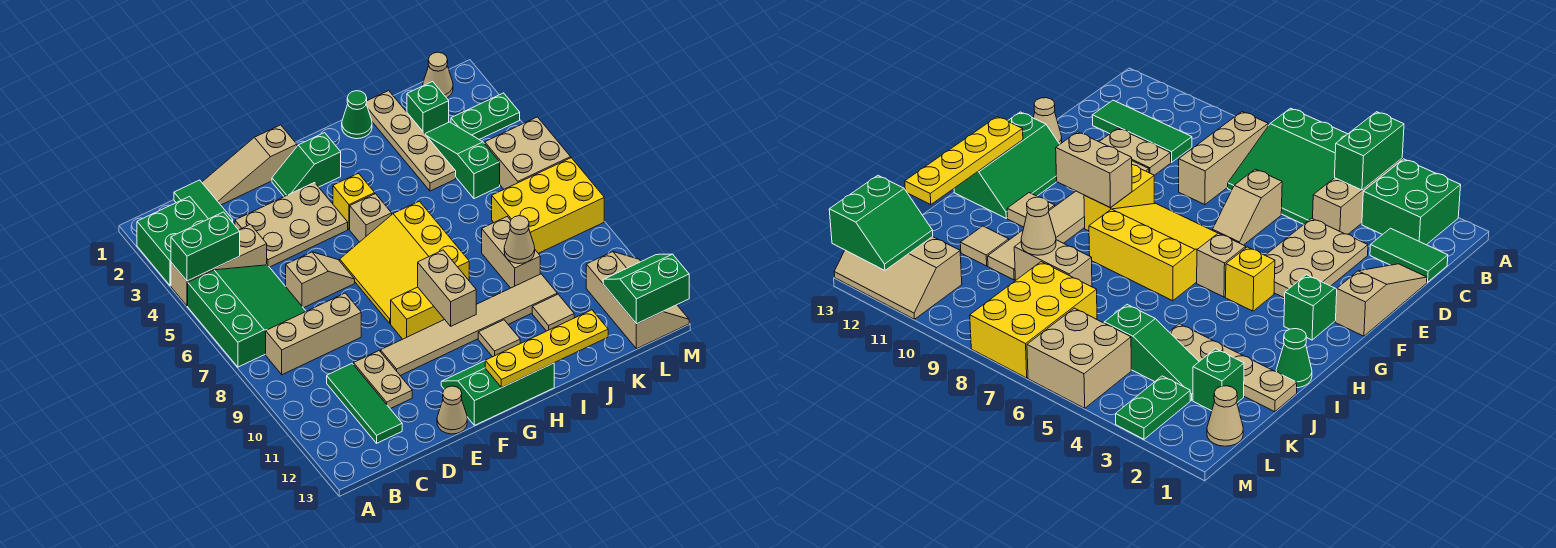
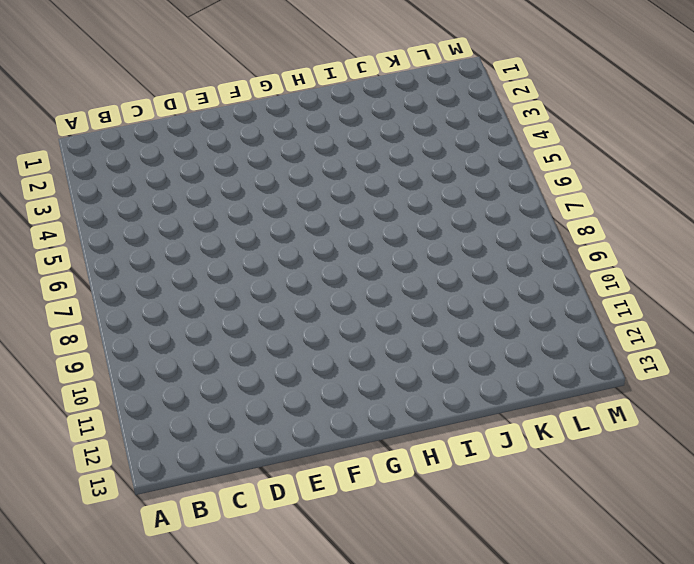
none -> green 2x2 brick [137,197,208,286]
none -> tan 1x3 brick [171,224,267,306]
none -> green 3x3 slope [188,265,306,367]
none -> tan 1x3 brick [266,293,361,375]

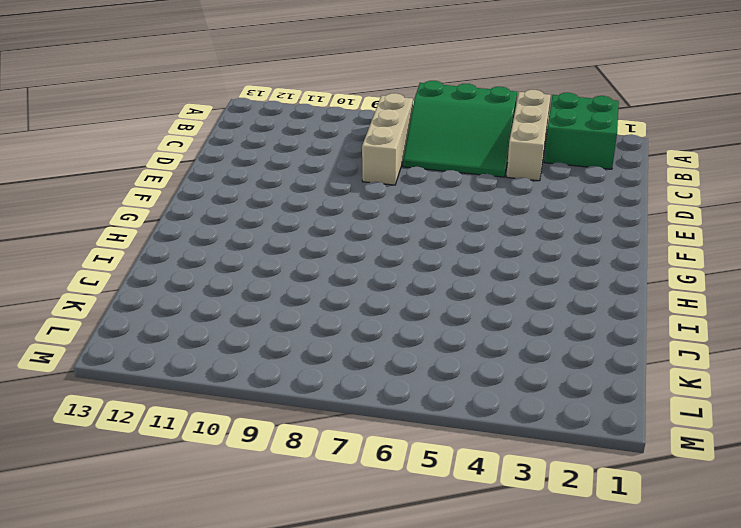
none -> green 1x2 tile [174,180,233,223]
none -> green 1x3 tile [327,364,402,443]
none -> tan 1x3 slope [202,125,297,205]
none -> tan 2x3 plate [235,183,348,267]

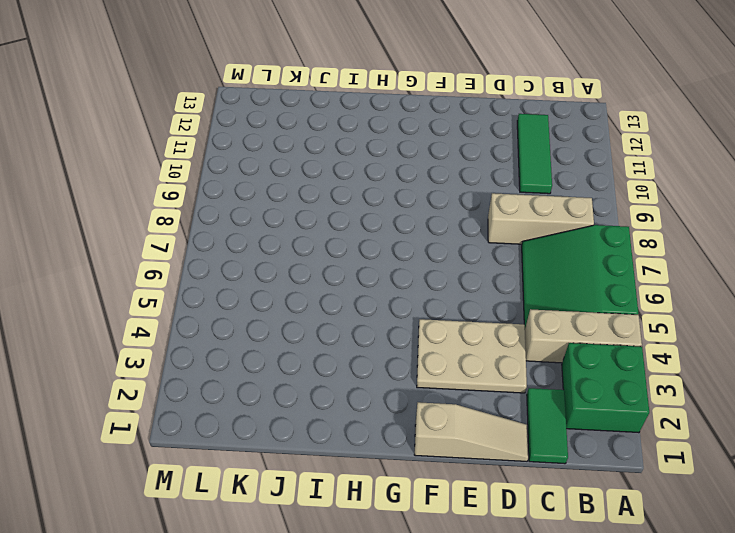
none -> tan 1x2 slope [286,252,355,308]
none -> tan 1x2 plate [354,351,412,409]
none -> tan 1x6 tile [381,274,557,375]
none -> tan 1x1 cone [437,386,467,434]

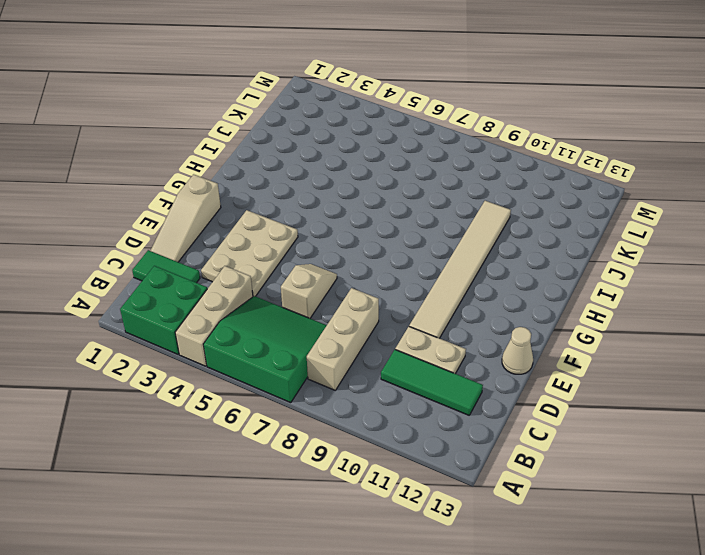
none -> green 1x2 slope [272,133,341,197]
none -> yellow 3x3 slope [340,201,469,323]
none -> yellow 1x2 brick [391,287,445,339]
none -> green 2x3 slope [441,361,554,425]

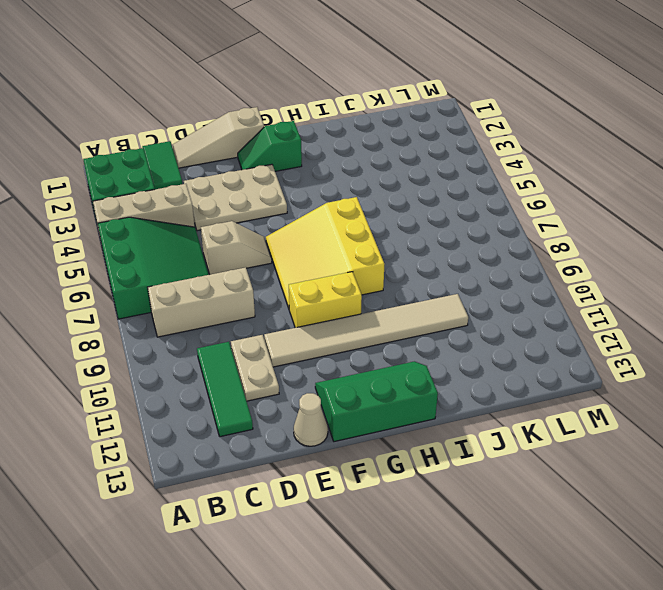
none -> yellow 1x1 brick [333,173,375,229]
none -> tan 1x1 brick [350,194,392,242]
none -> tan 1x1 tile [478,320,520,357]
none -> green 1x1 cone [342,91,372,139]

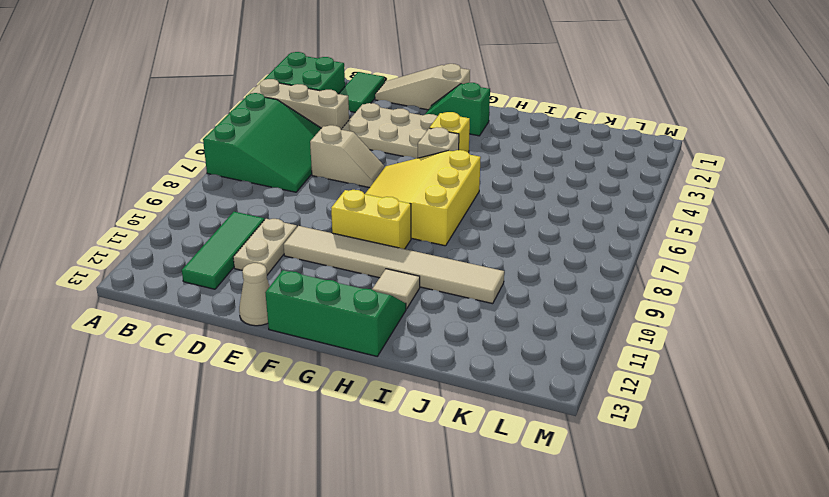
none -> tan 1x3 brick [266,293,361,375]
none -> green 1x1 cone [342,91,372,139]
none -> tan 1x4 plate [366,91,456,191]
none -> tan 1x2 brick [482,217,540,288]

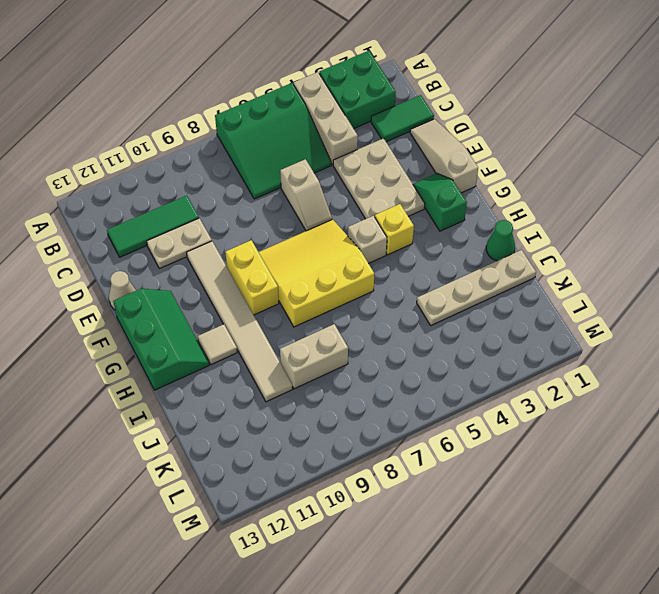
none -> tan 1x3 brick [266,293,361,375]
none -> tan 1x1 tile [532,294,574,331]
none -> green 1x1 brick [407,82,449,133]
none -> green 1x3 slope [425,122,500,199]

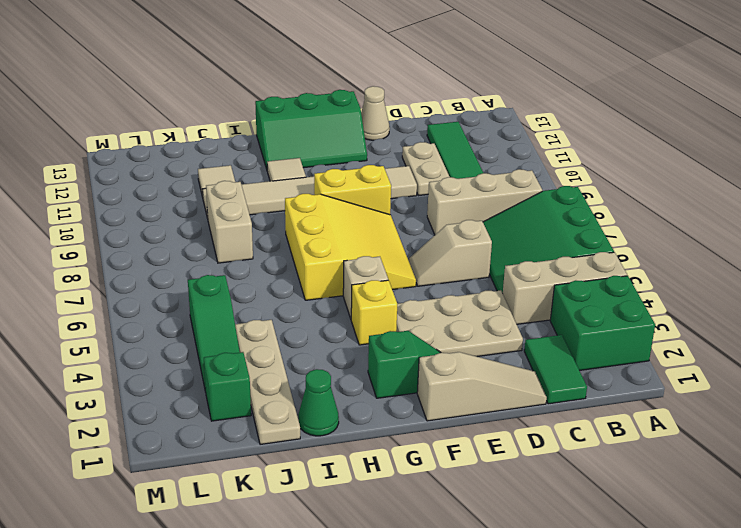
none -> yellow 2x3 brick [492,158,604,253]
none -> tan 1x1 cone [423,52,453,98]
none -> green 1x2 plate [451,93,520,140]
none -> tan 2x2 brick [485,117,571,189]

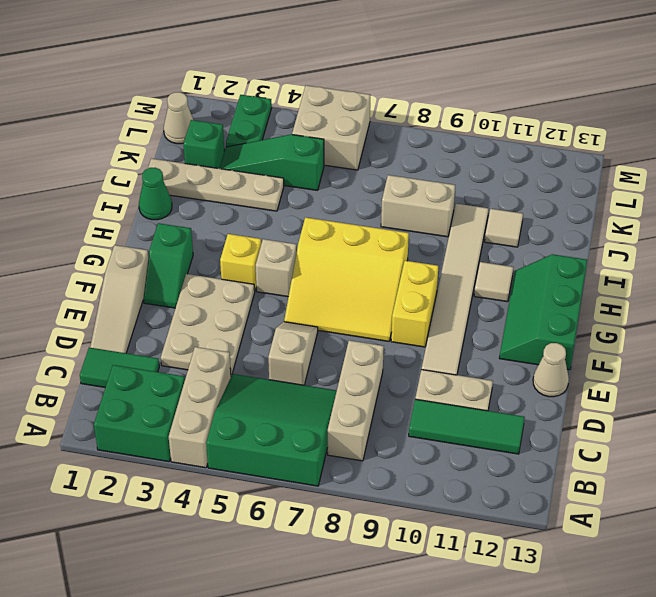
none -> yellow 2x3 brick [492,158,604,253]
none -> tan 2x3 slope [586,252,689,349]
none -> green 1x2 brick [171,212,240,281]
none -> tan 1x2 brick [418,250,476,326]

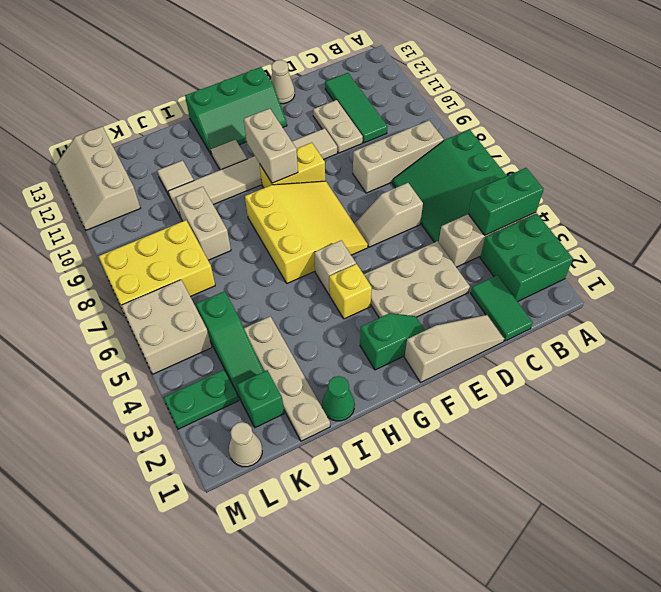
none -> yellow 1x4 plate [485,310,608,388]
none -> tan 1x1 cone [504,216,535,264]
none -> green 2x2 slope [603,254,689,324]

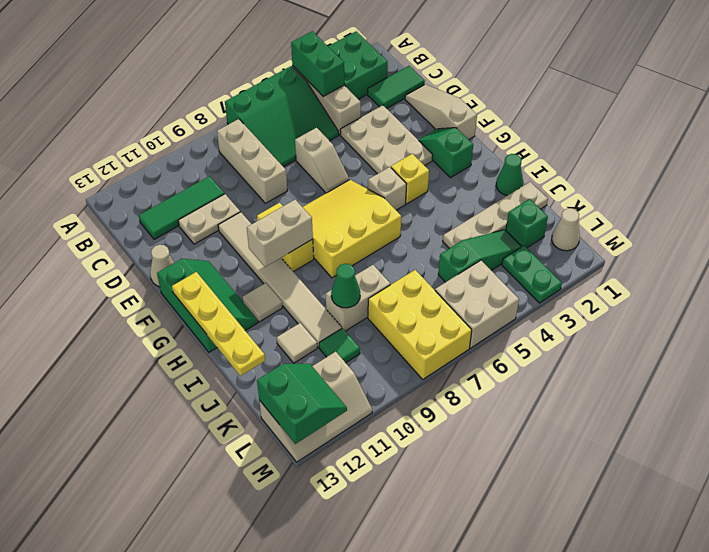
green 1x1 cone [331,264,360,308] -> tan 1x1 cone [504,216,535,264]
green 1x1 tile [319,328,360,363] -> none

